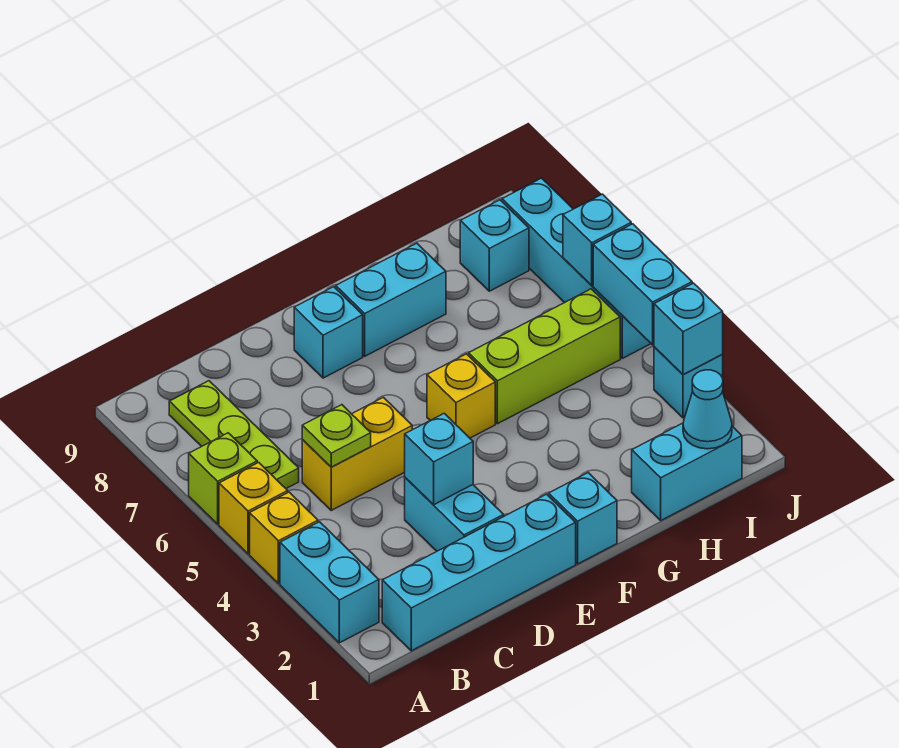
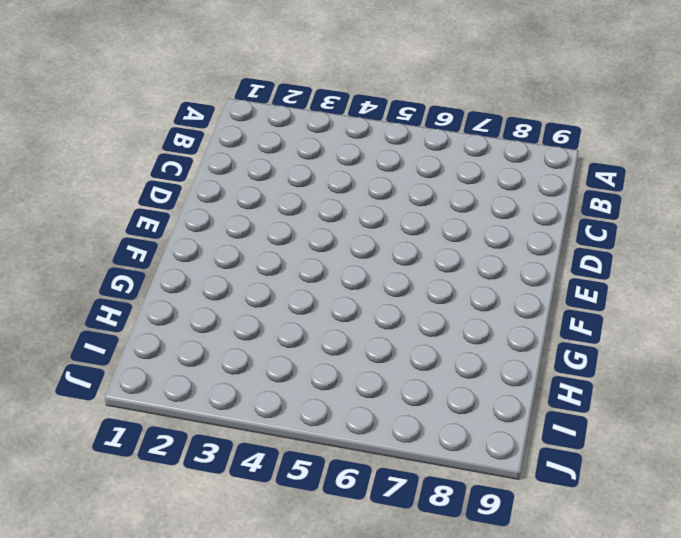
none -> cyan 1x2 brick [280,522,379,643]
none -> yellow 1x1 brick [250,492,318,584]
none -> yellow 1x1 brick [219,462,288,554]

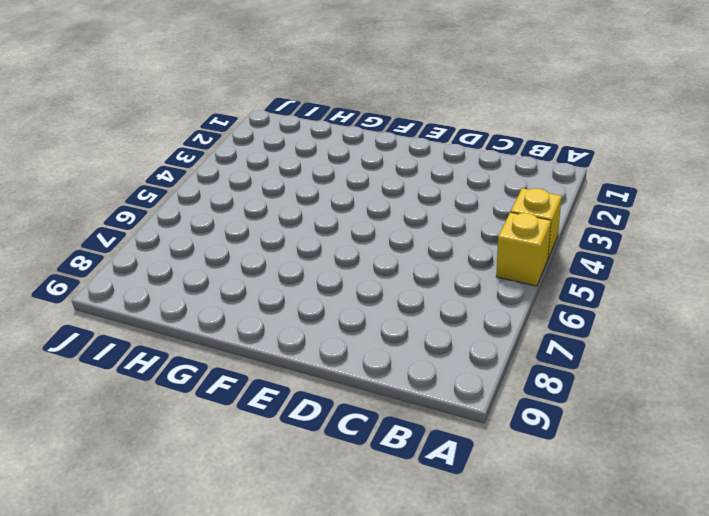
none -> cyan 1x2 brick [280,522,379,643]
none -> lime 1x1 brick [189,433,257,524]
none -> cyan 1x4 brick [382,494,576,651]

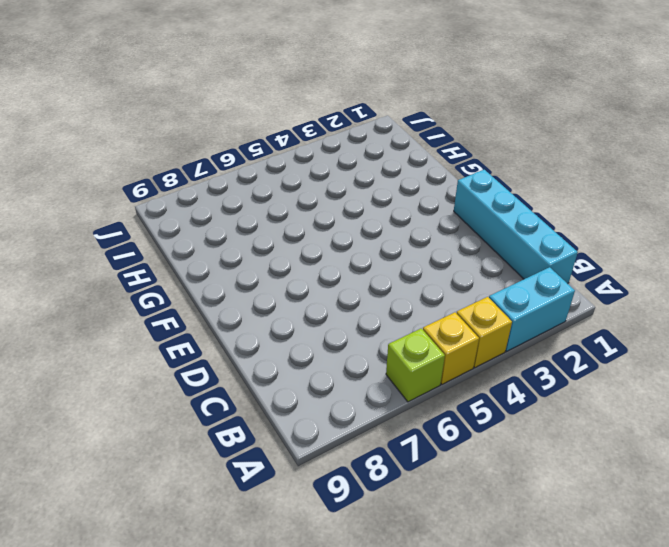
none -> lime 1x3 plate [169,381,299,488]
none -> yellow 1x2 brick [302,397,412,510]
none -> cyan 1x2 brick [405,478,504,551]

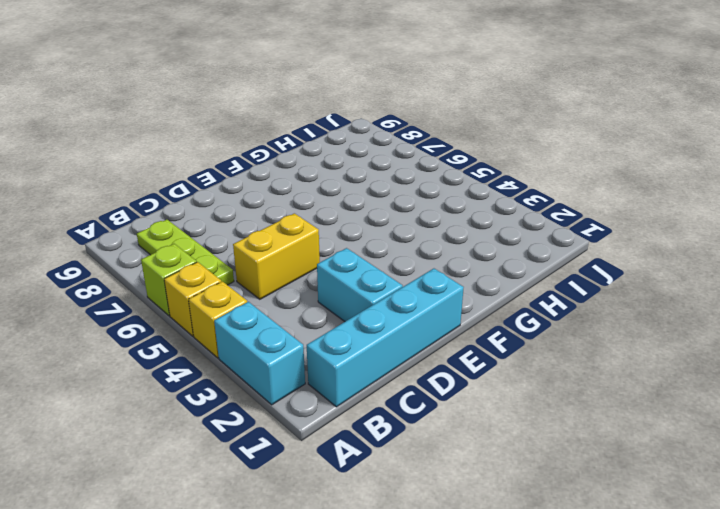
none -> cyan 1x1 brick [294,287,363,378]
none -> cyan 1x1 brick [549,473,617,564]
none -> yellow 1x1 brick [427,354,495,438]

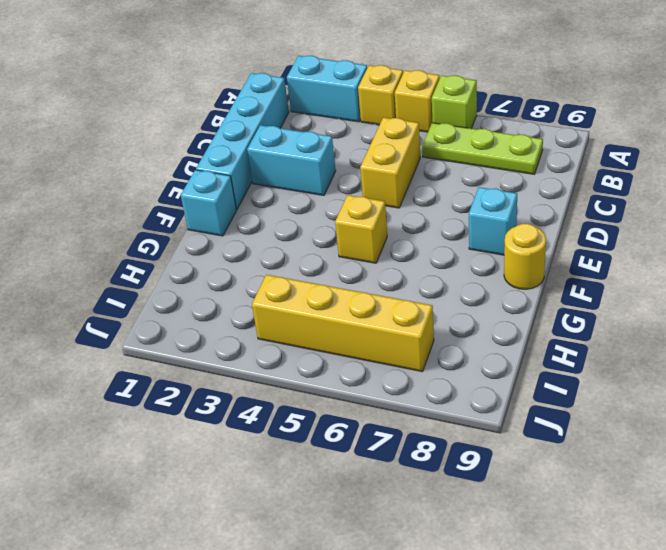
yellow 1x1 round brick [504,224,546,289] -> none
yellow 1x4 brick [252,275,434,372] -> lime 1x3 brick [469,289,620,424]
none -> cyan 1x2 brick [336,243,446,356]
none -> cyan 1x2 brick [632,423,742,520]
none -> cyan 1x1 brick [460,200,529,291]

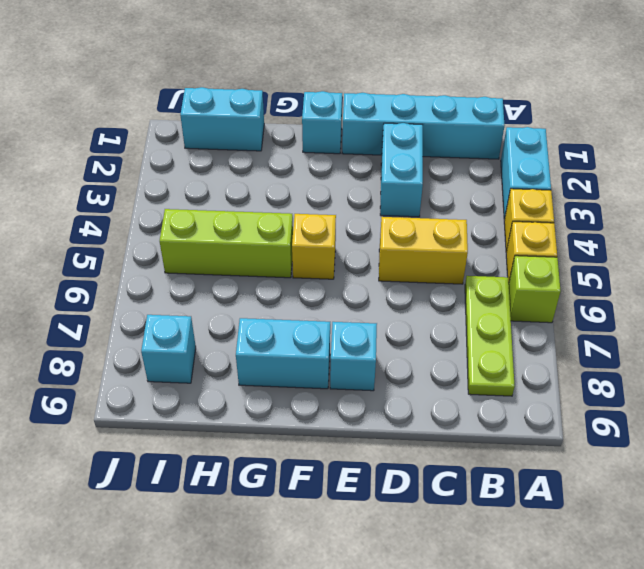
none -> cyan 1x1 brick [654,347,723,418]
none -> cyan 1x4 brick [502,178,651,358]
none -> lime 1x1 plate [302,405,371,467]

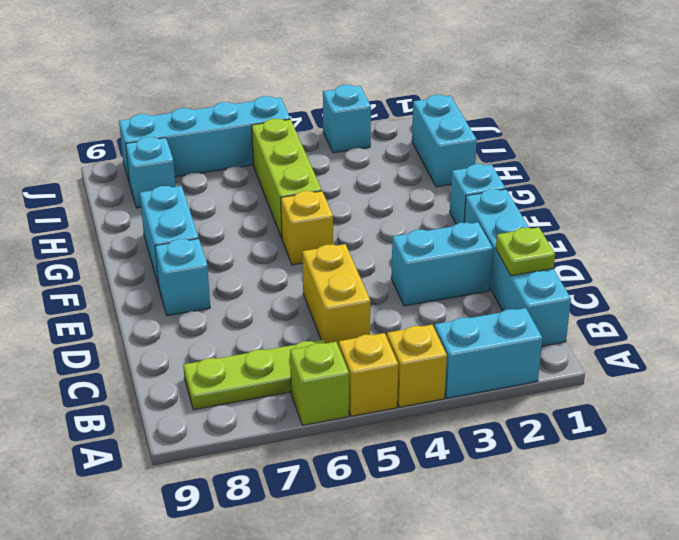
lime 1x1 plate [496,227,555,276] -> lime 1x1 plate moved to [302,405,371,467]
none -> cyan 1x1 brick [405,414,473,505]
none -> cyan 1x1 cone [683,370,732,449]
none -> cyan 1x1 brick [654,283,723,375]

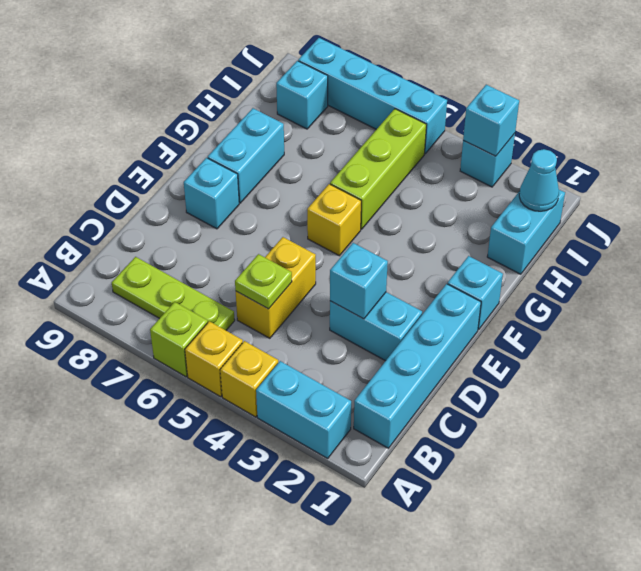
none -> cyan 1x2 brick [593,224,692,345]
none -> cyan 1x1 brick [563,194,631,286]

